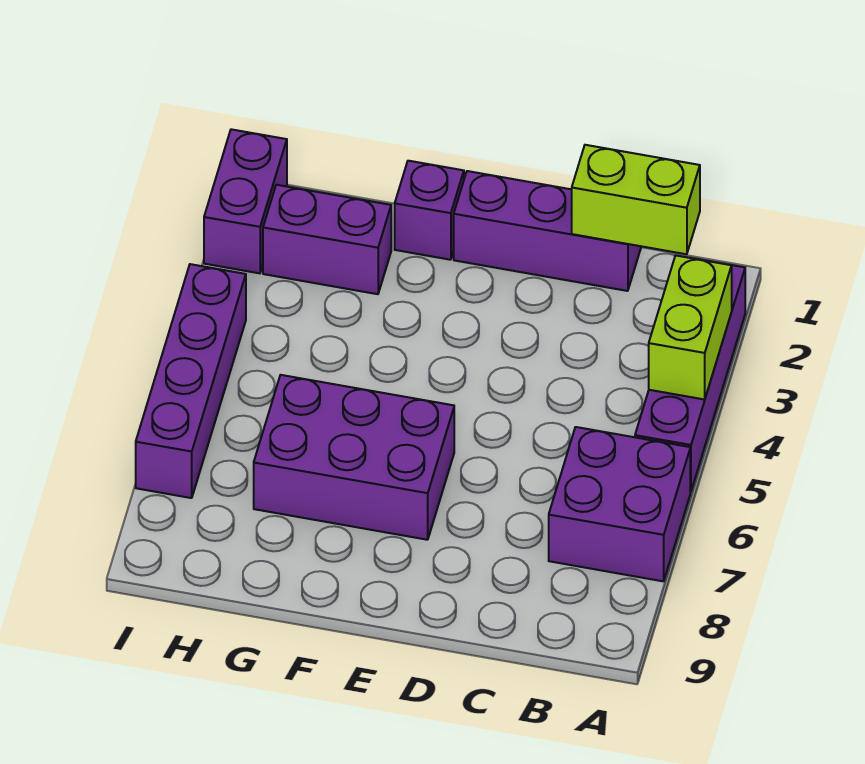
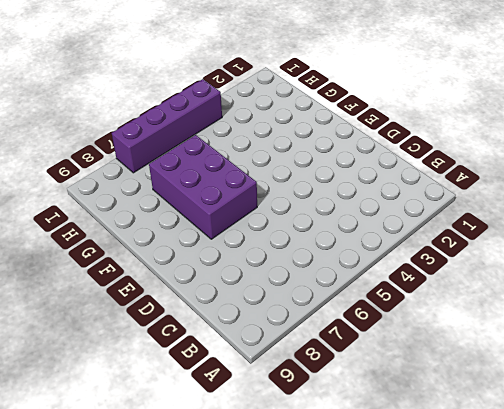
none -> purple 1x4 brick [635,258,745,492]
none -> purple 2x2 brick [549,427,690,581]

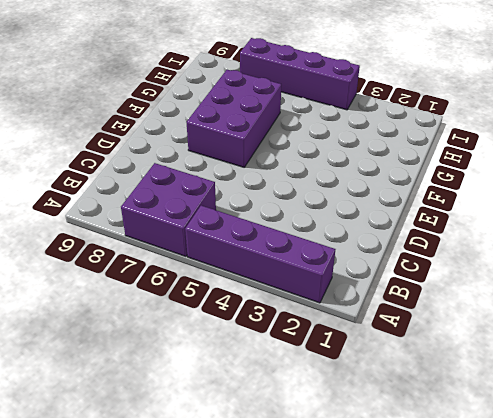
none -> purple 1x3 brick [454,171,641,291]
none -> purple 1x1 brick [395,161,464,260]

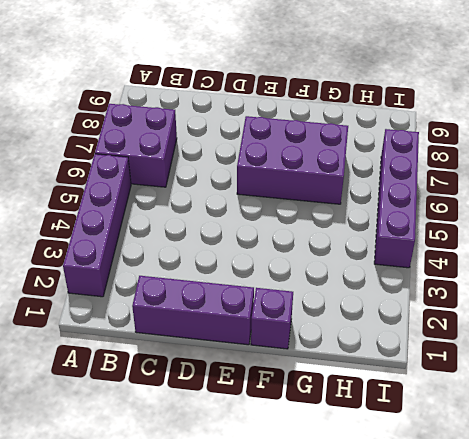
none -> purple 1x2 brick [263,185,391,294]
none -> purple 1x2 brick [204,129,287,273]

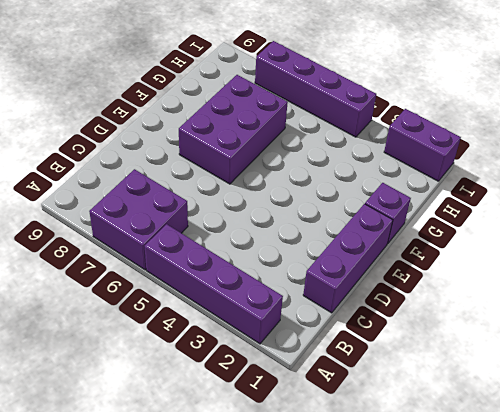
none -> purple 1x2 brick [263,185,391,294]
none -> lime 1x2 brick [649,256,732,400]

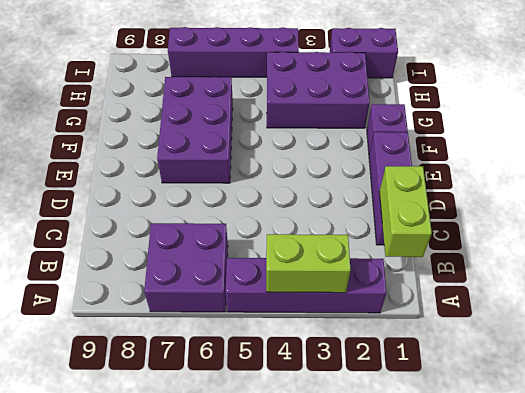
purple 2x3 brick [267,52,370,128] -> purple 1x2 brick [263,185,391,294]

